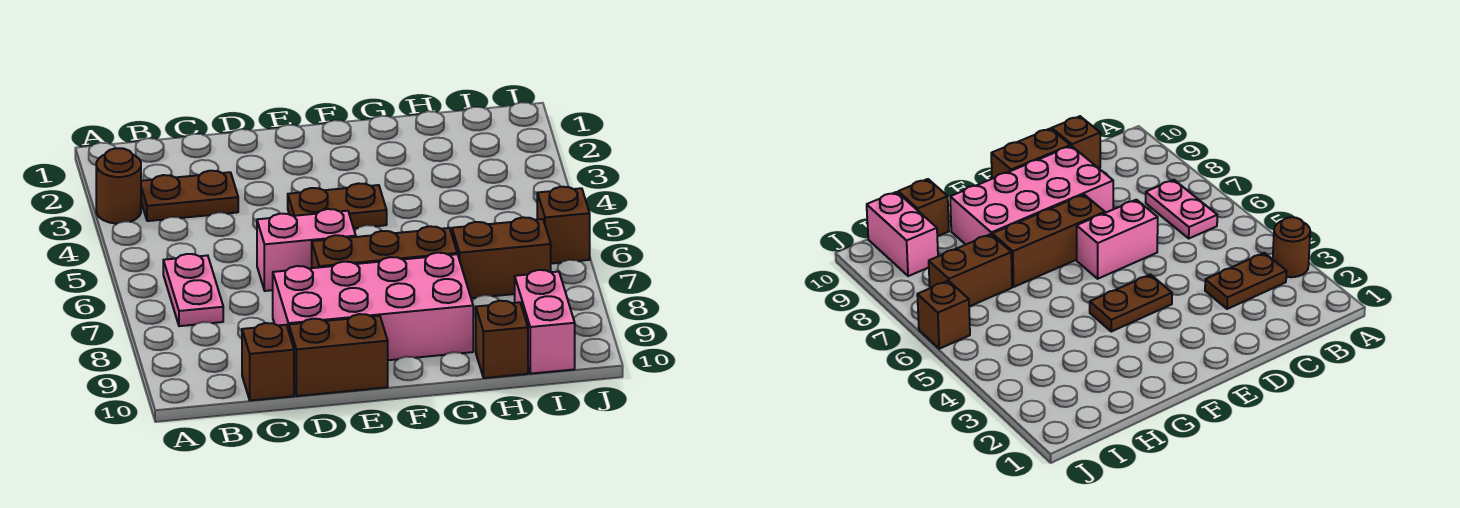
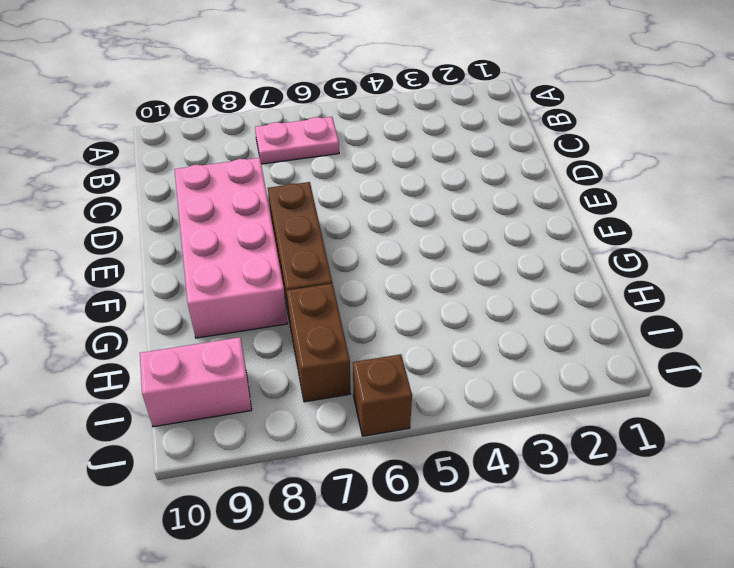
none -> brown 1x1 round brick [96,148,141,224]
none -> brown 1x2 plate [141,171,238,221]
none -> brown 1x1 brick [242,323,294,400]

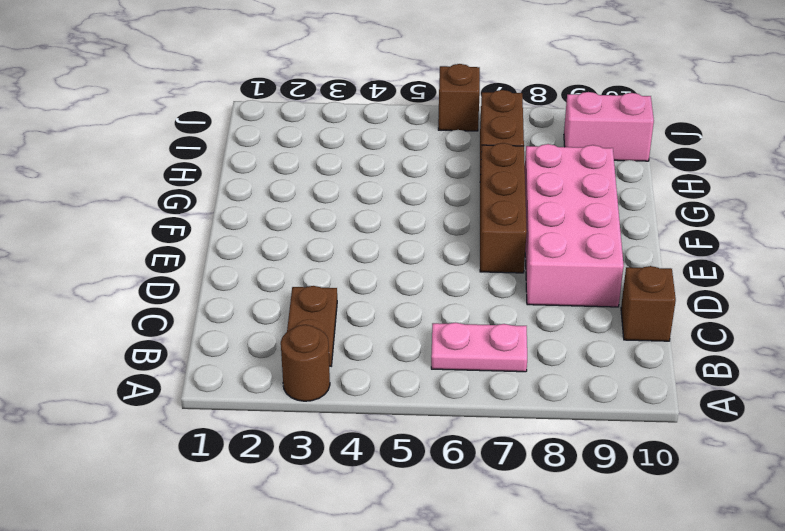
none -> pink 1x2 brick [257,209,356,291]
none -> brown 1x2 brick [289,314,388,396]
none -> brown 1x2 plate [288,183,387,228]

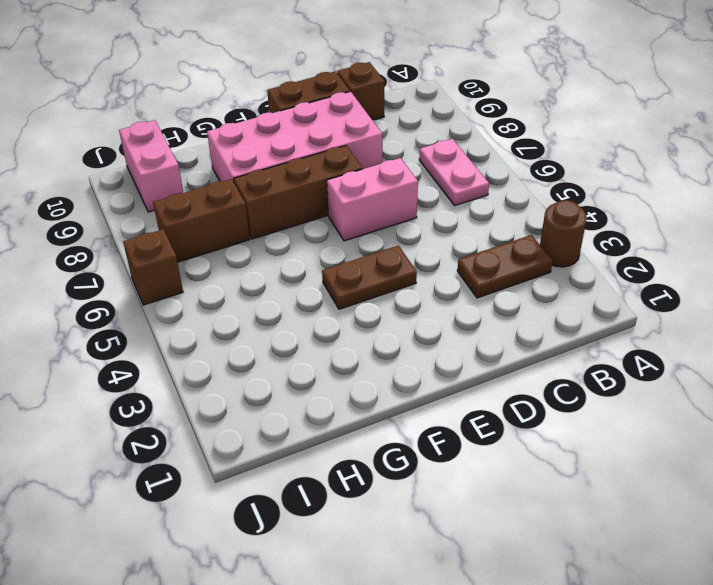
none -> brown 1x1 brick [476,301,528,378]

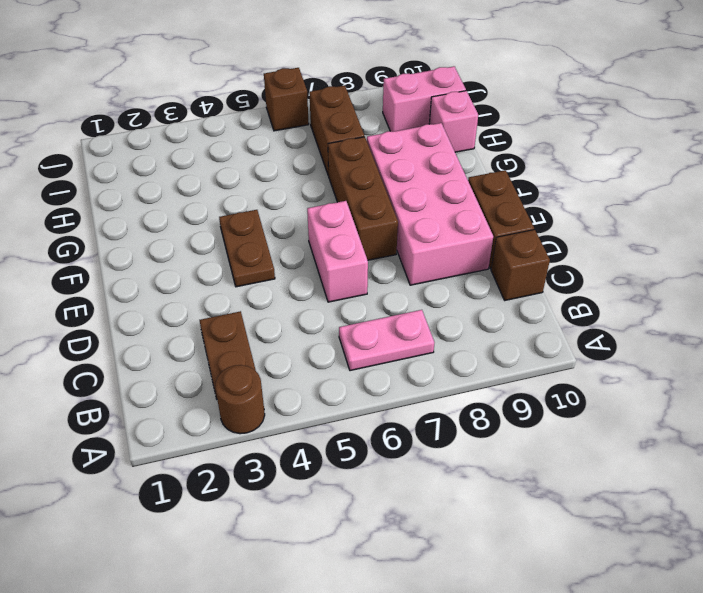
pink 1x1 brick [429,91,478,152] -> brown 1x1 brick [476,301,528,378]

